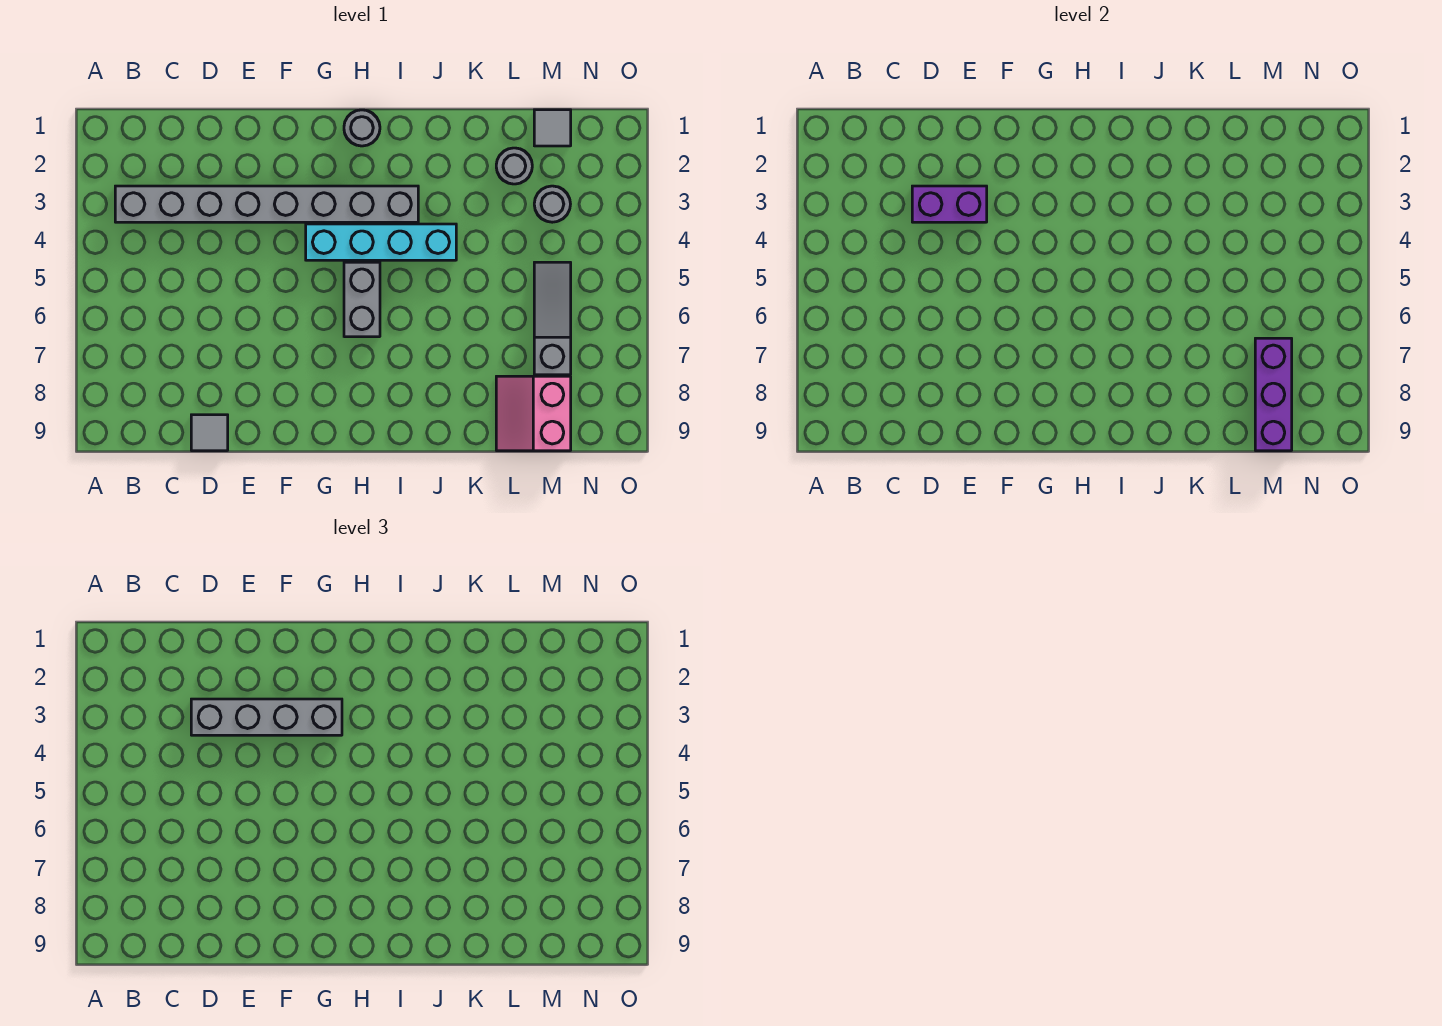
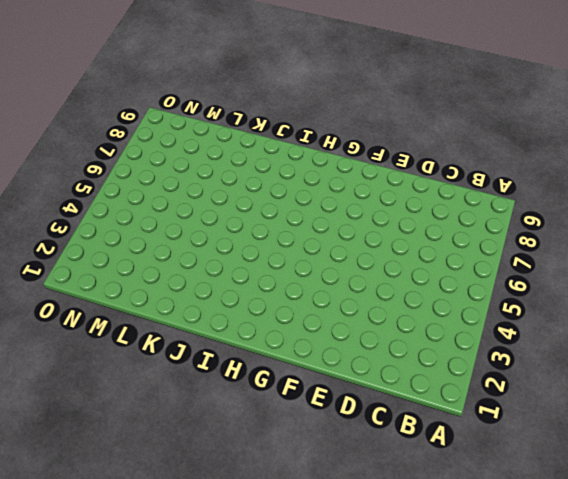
none -> grey 1x8 brick [115,186,418,222]
none -> grey 1x1 tile [191,415,228,451]
none -> cyan 1x4 brick [306,224,456,260]

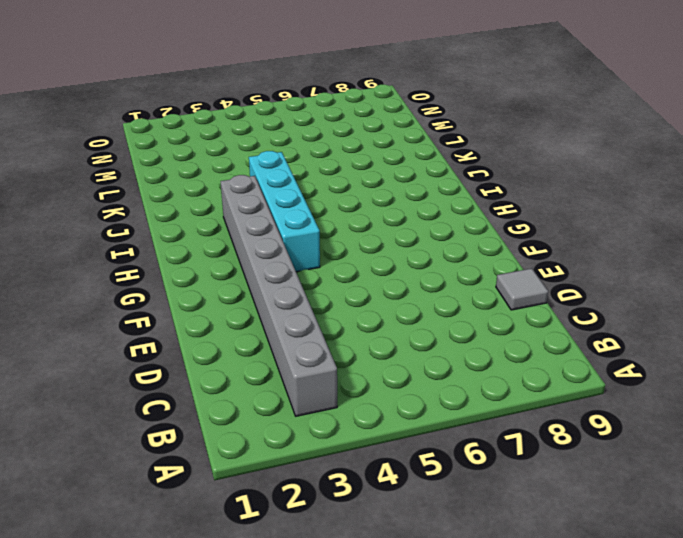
none -> grey 1x1 round brick [344,110,380,146]
none -> grey 1x2 brick [344,262,380,337]
none -> grey 1x1 round brick [496,148,532,184]

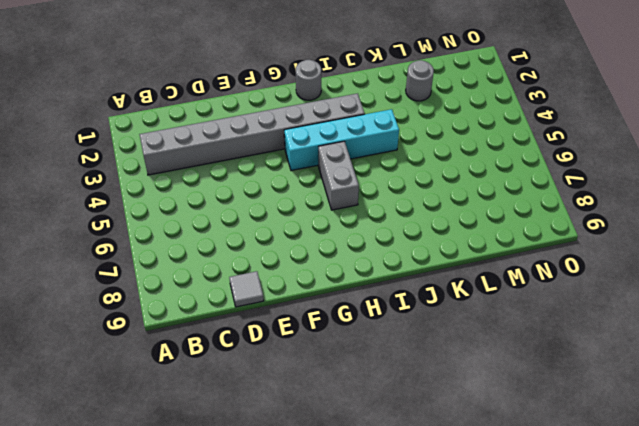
none -> pink 2x2 slope [496,376,571,451]
none -> grey 1x1 tile [534,110,571,146]
none -> grey 1x1 round brick [534,186,570,222]

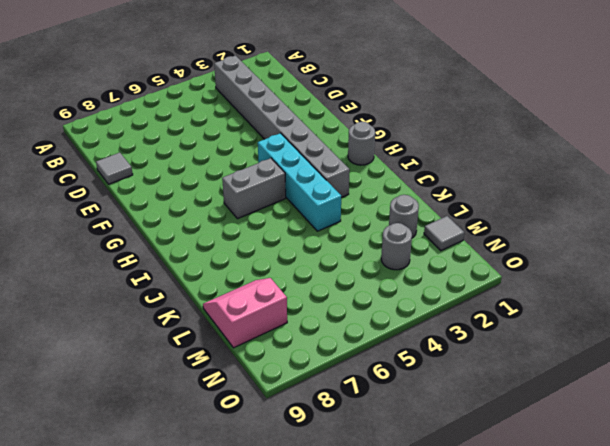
none -> grey 1x3 slope [534,262,571,375]
none -> purple 1x2 brick [912,186,987,222]
none -> purple 1x3 brick [1255,338,1292,451]

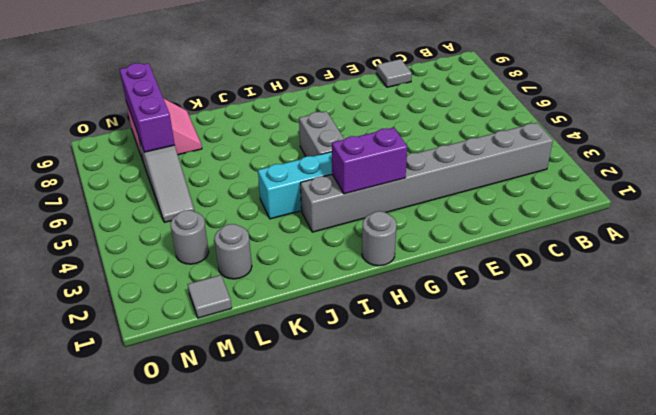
purple 1x2 brick [332,128,407,194] -> purple 1x2 brick moved to [912,186,987,222]
none -> grey 1x4 brick [191,699,342,735]

